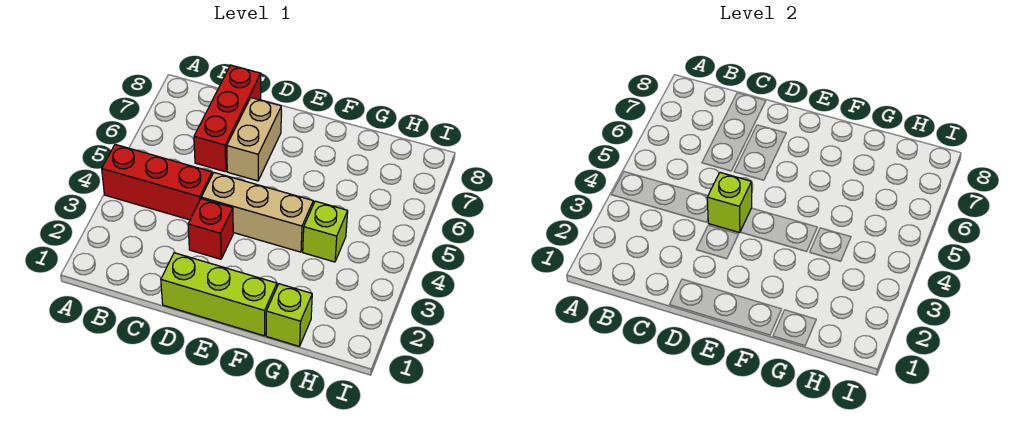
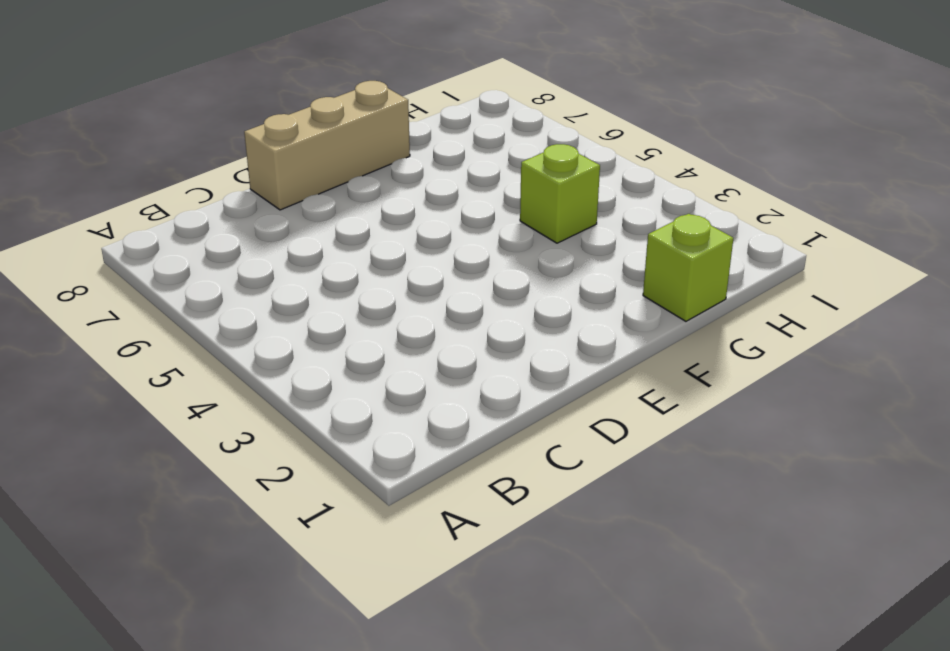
tan 1x3 brick [244,81,410,210] -> tan 1x3 brick moved to [201,173,313,252]
none -> red 1x3 brick [102,144,212,220]
none -> red 1x3 brick [194,65,261,172]

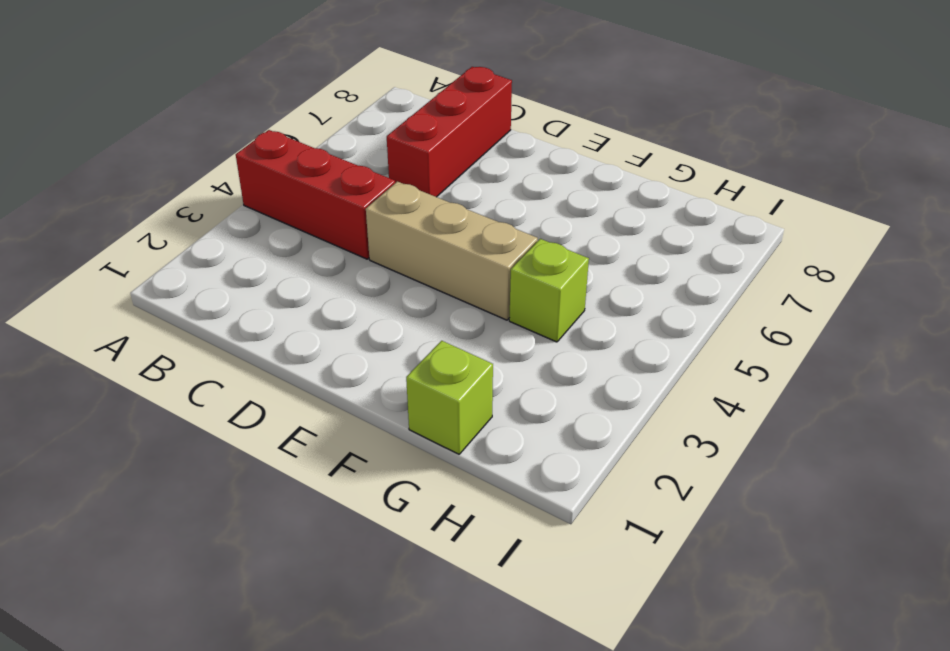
none -> lime 1x3 brick [161,253,277,336]
none -> red 1x1 brick [188,199,233,259]

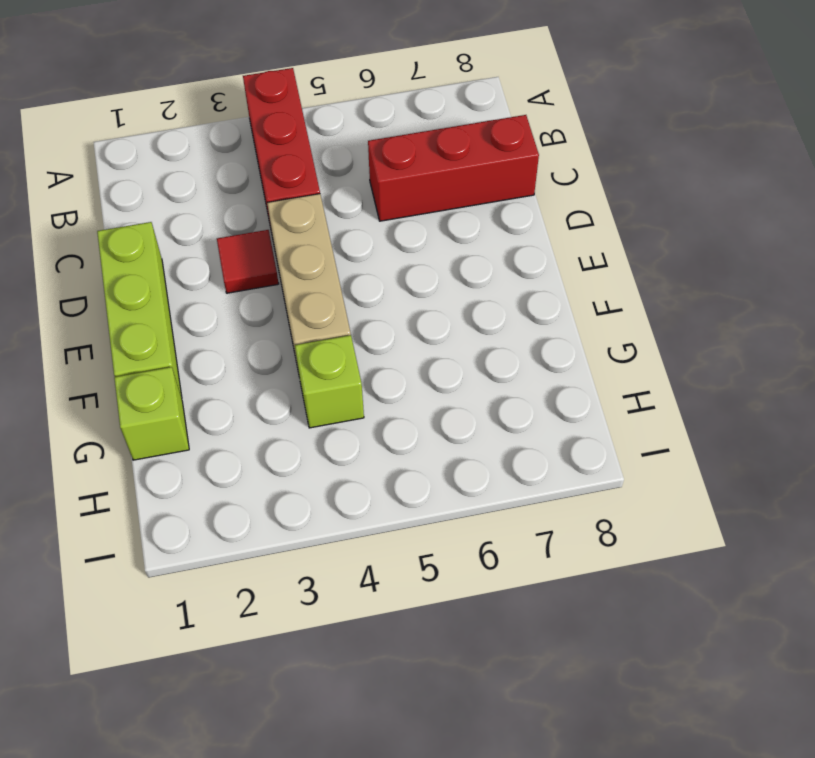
red 1x1 tile [217,230,279,293] -> red 1x1 brick [188,199,233,259]
none -> tan 1x2 brick [227,98,281,181]
none -> lime 1x1 brick [707,173,752,233]

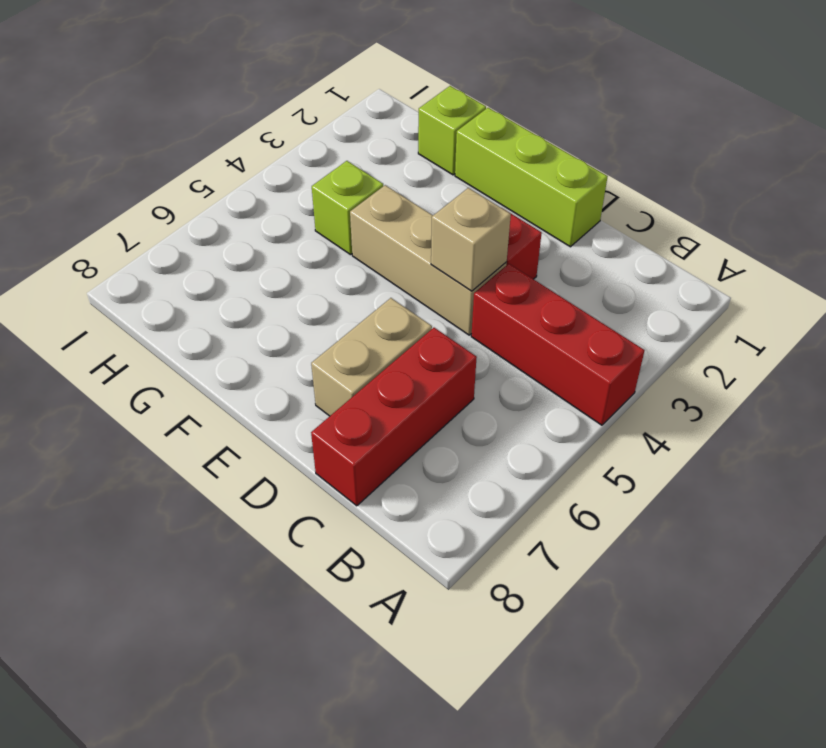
tan 1x1 brick [431,188,511,291] -> lime 1x1 brick [707,173,752,233]

